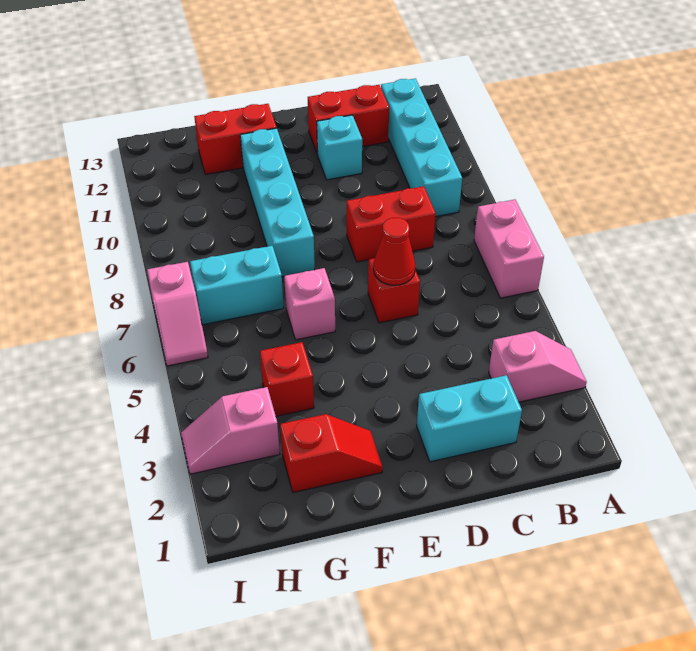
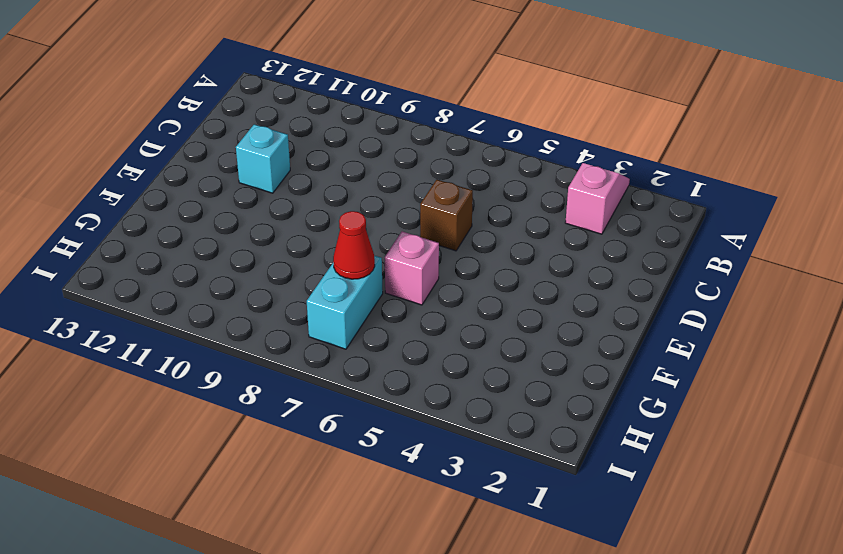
brown 1x1 brick [420,180,473,251] -> red 1x1 brick [368,258,420,323]
red 1x1 cone [333,211,375,279] -> red 1x1 cone moved to [373,218,415,285]
none -> pink 1x2 brick [474,200,544,298]
none -> cyan 1x4 brick [381,79,462,217]
none -> cyan 1x2 brick [417,375,522,462]

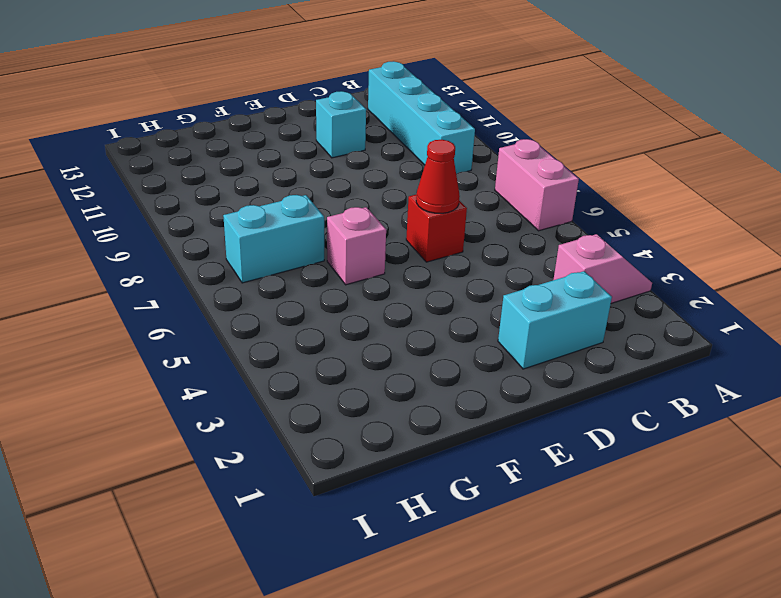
none -> red 1x2 brick [347,186,436,262]
none -> red 1x2 brick [308,85,389,154]
none -> red 1x2 slope [280,414,383,493]

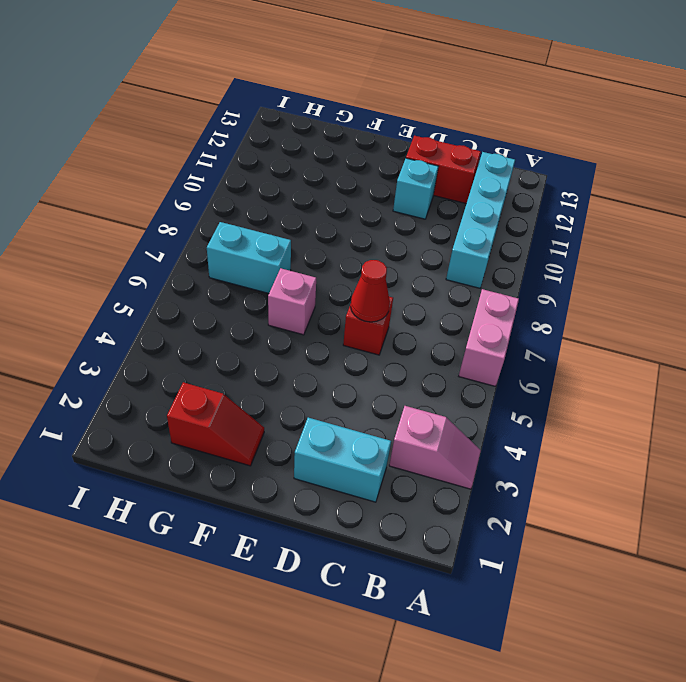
none -> red 1x2 brick [347,186,436,262]
none -> cyan 1x4 brick [240,128,315,277]
none -> red 1x2 brick [194,104,276,175]

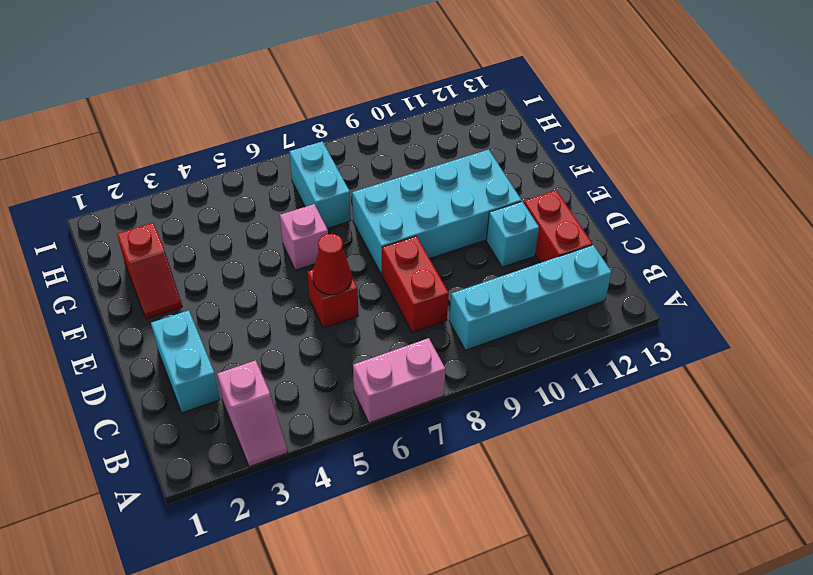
cyan 2x4 brick [352,150,521,275] -> cyan 1x4 brick [240,128,315,277]
none -> red 1x2 brick [194,104,276,175]
none -> red 1x1 brick [260,342,314,416]
none -> pink 1x2 slope [181,387,280,474]

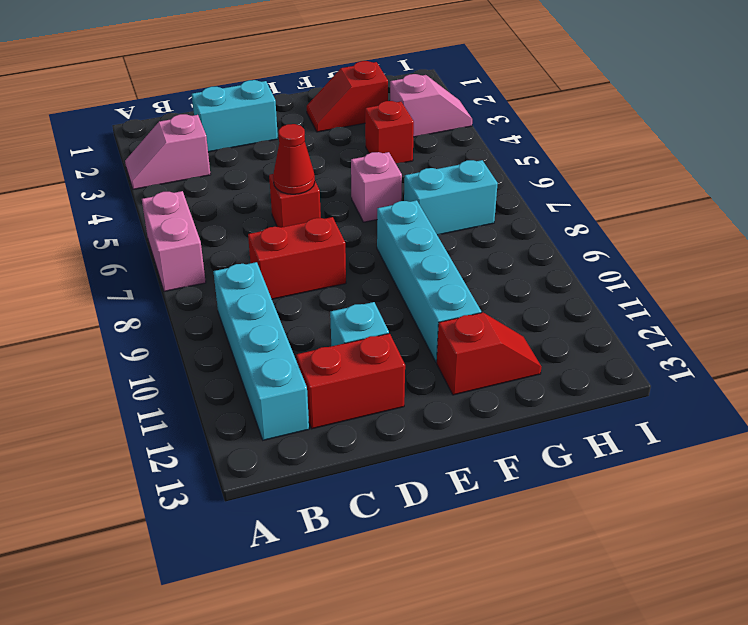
red 1x2 slope [437,313,541,395] -> red 1x2 brick [194,104,276,175]
none -> pink 1x2 slope [147,262,208,366]

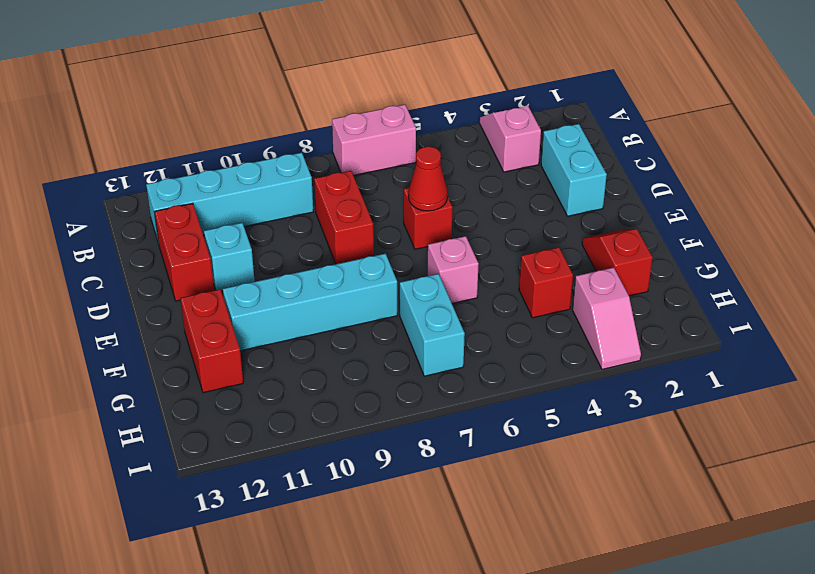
none -> pink 1x2 slope [147,262,208,366]

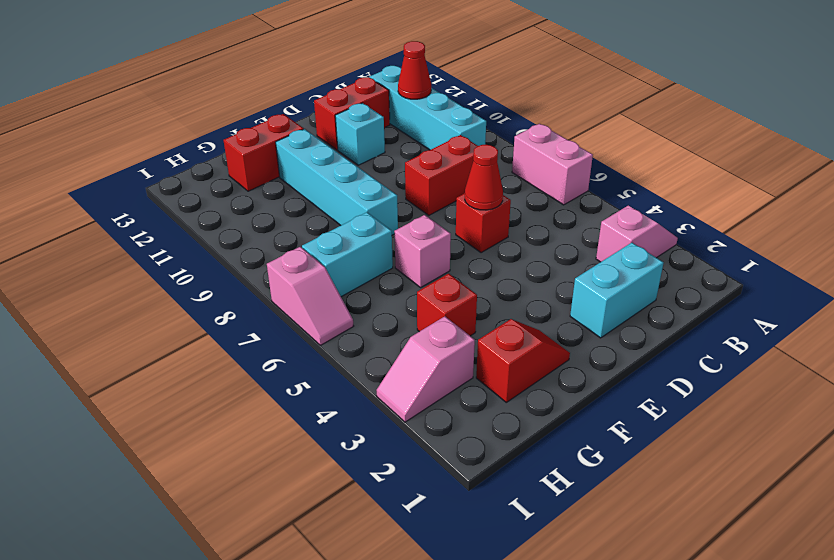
red 1x1 cone [398,41,431,99] -> none

